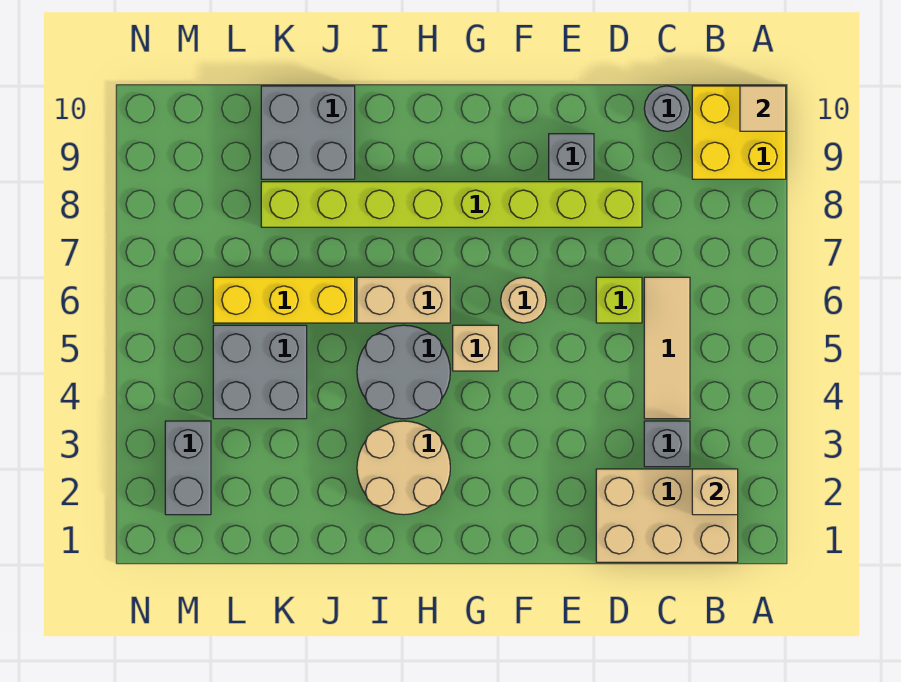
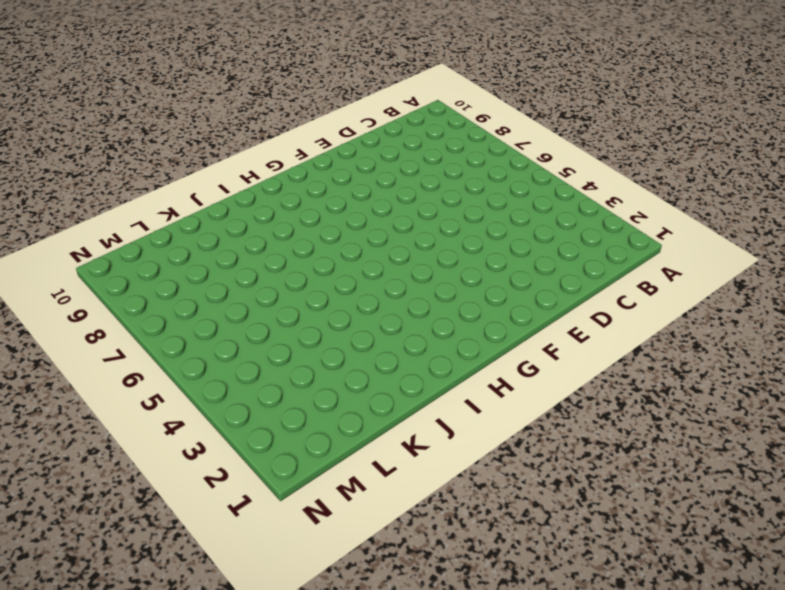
none -> yellow 2x2 brick [692,86,786,179]
none -> tan 2x3 brick [596,469,738,562]
none -> grey 1x1 brick [644,421,690,467]

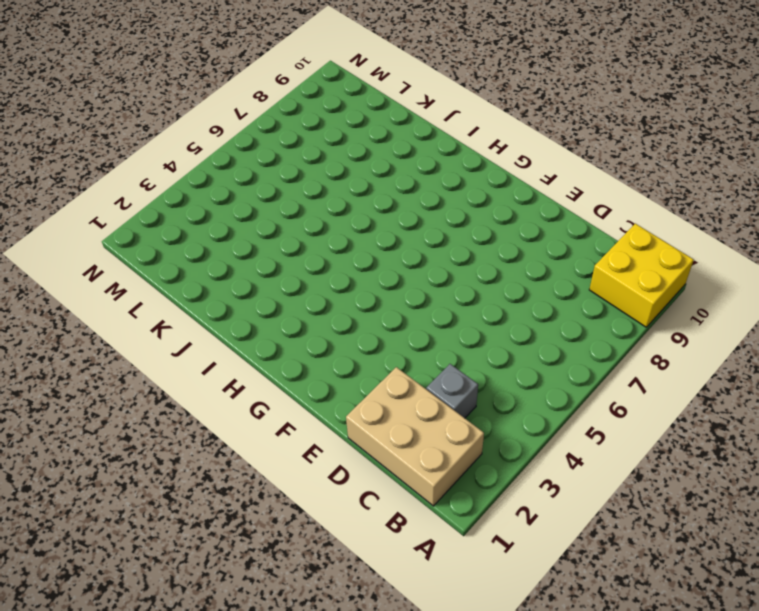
none -> tan 1x3 tile [644,277,690,419]
none -> grey 1x1 round brick [644,86,690,131]
none -> lime 1x1 brick [596,277,642,323]

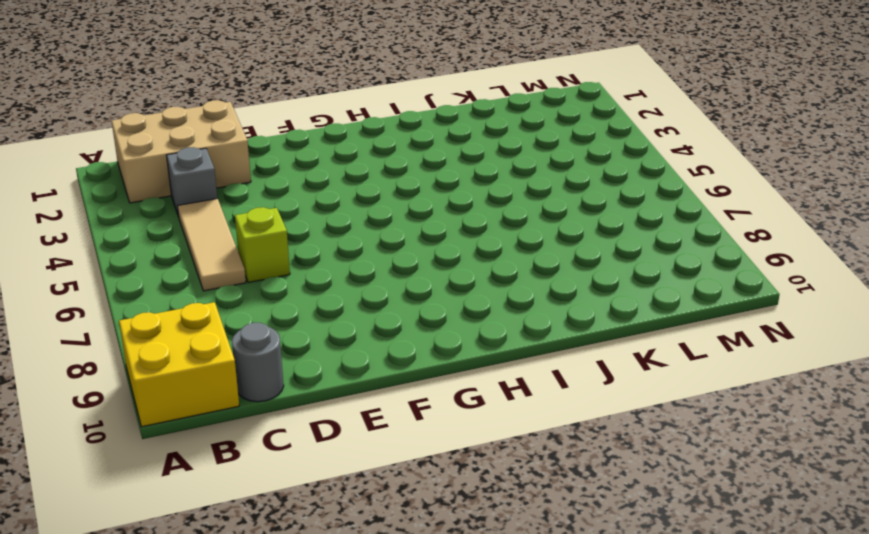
none -> lime 1x8 brick [261,182,642,227]
none -> grey 1x1 brick [549,134,594,179]
none -> tan 1x1 round brick [501,277,546,323]

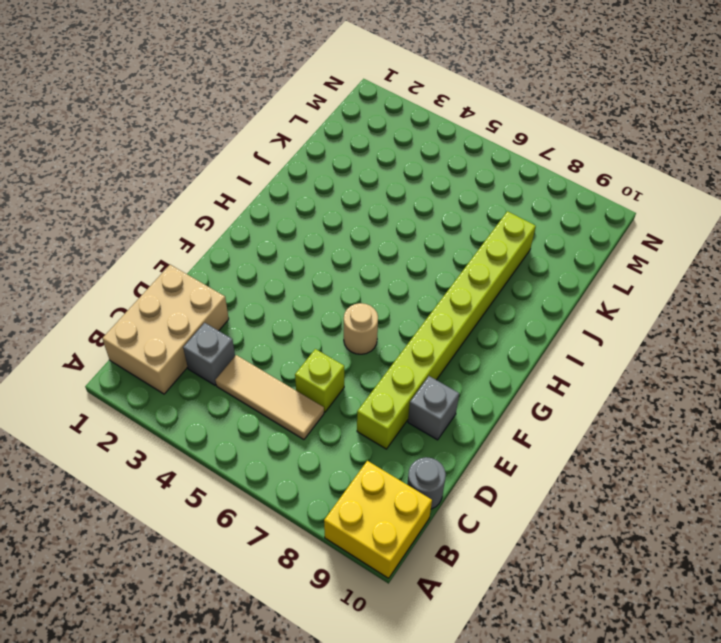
none -> tan 1x1 brick [453,325,498,371]
none -> tan 2x2 round brick [357,421,450,515]
none -> grey 2x2 round brick [357,325,450,419]

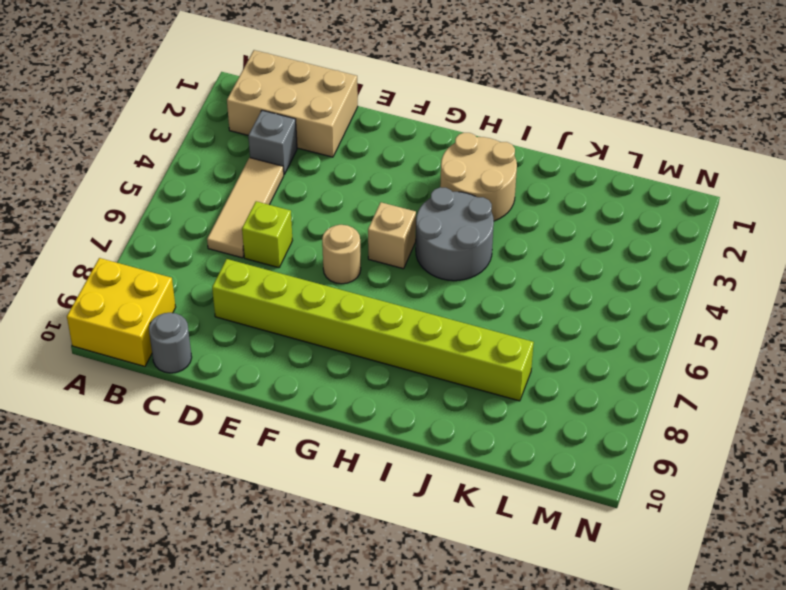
none -> grey 1x1 brick [549,134,594,179]
none -> tan 1x2 brick [357,277,450,323]
none -> yellow 1x3 brick [213,277,355,323]

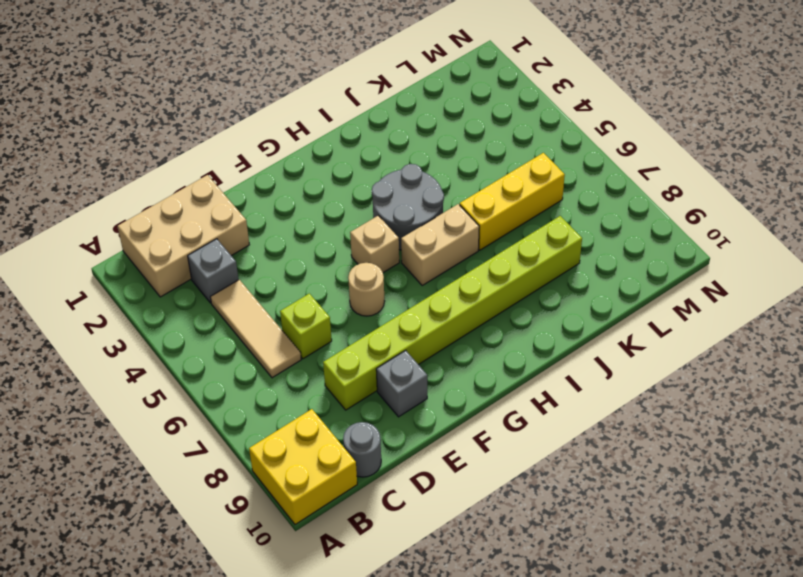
none -> tan 2x2 round brick [357,421,450,515]
none -> grey 2x2 brick [261,86,355,179]
none -> grey 2x2 brick [213,325,307,419]

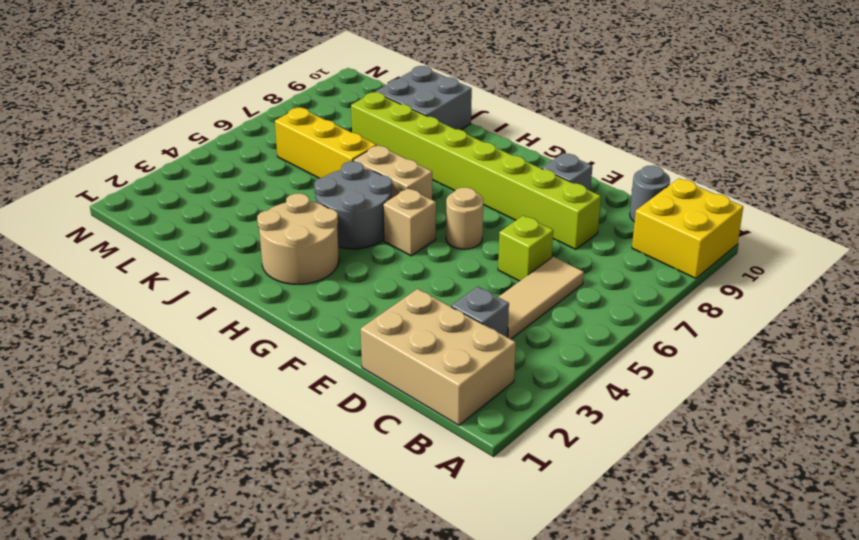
none -> grey 2x2 brick [213,325,307,419]
none -> grey 1x2 brick [165,421,211,515]
none -> tan 1x1 tile [740,86,786,131]

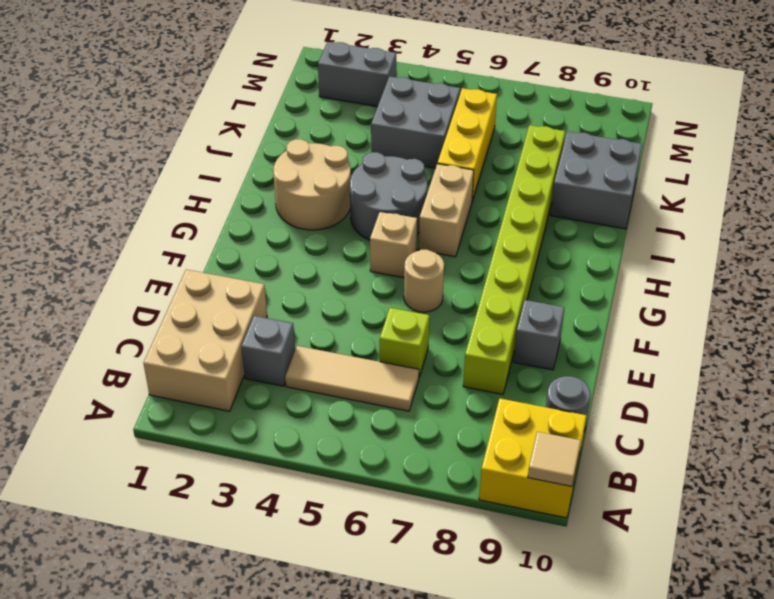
none -> tan 1x1 brick [692,469,738,515]

